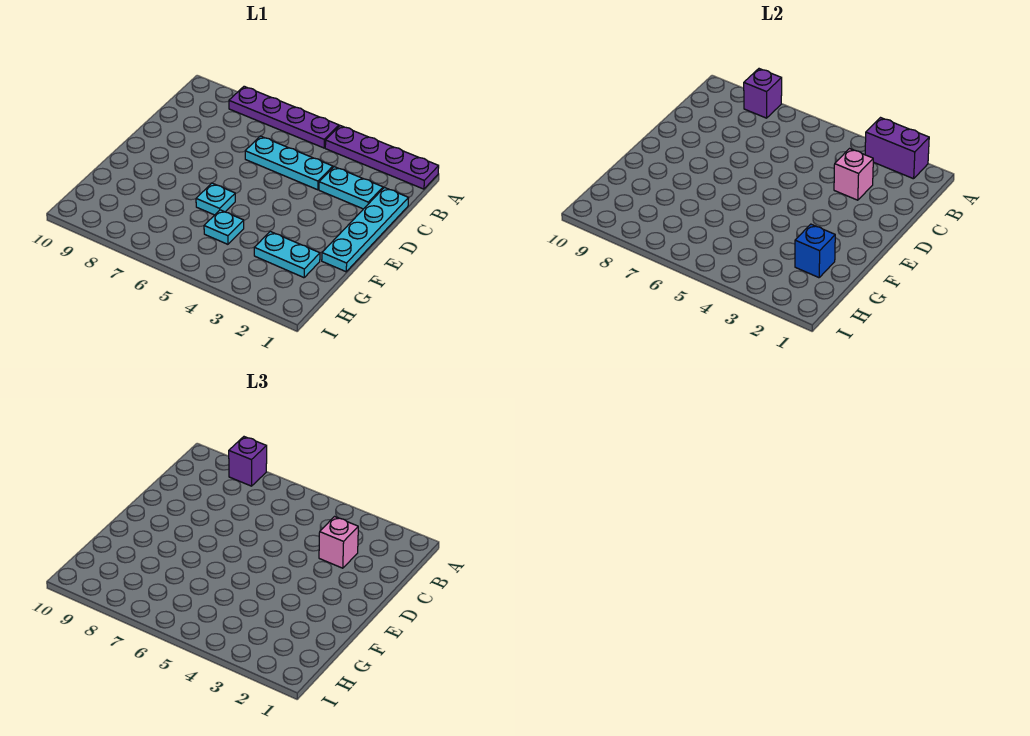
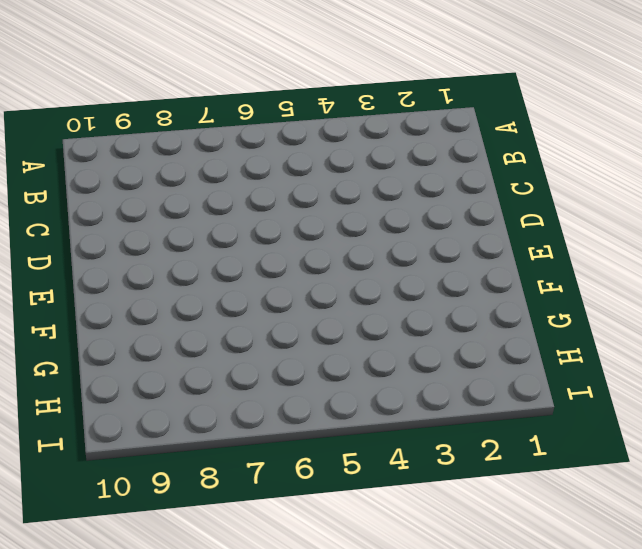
none -> purple 1x4 plate [325,126,439,189]
none -> purple 1x4 plate [229,86,339,148]
none -> cyan 1x4 plate [322,188,408,272]

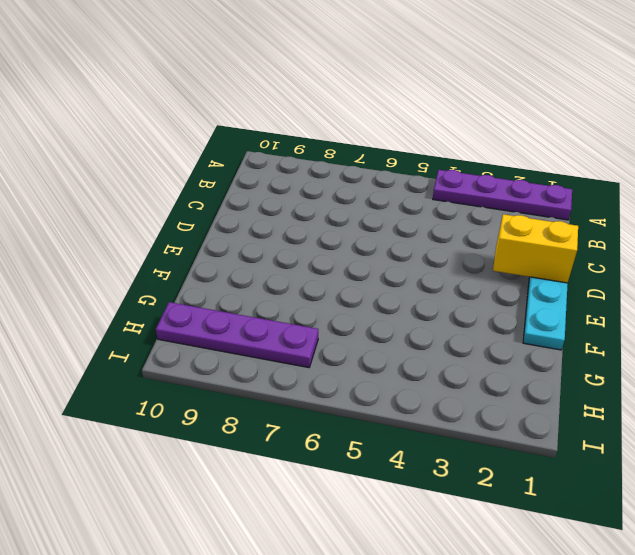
yellow 1x2 brick [493,214,578,283] -> none
purple 1x4 plate [156,302,318,368] -> purple 1x4 plate moved to [229,86,339,148]
none -> cyan 1x2 plate [319,167,383,209]
none -> cyan 1x3 plate [245,136,333,190]
none -> cyan 1x1 plate [196,183,235,215]

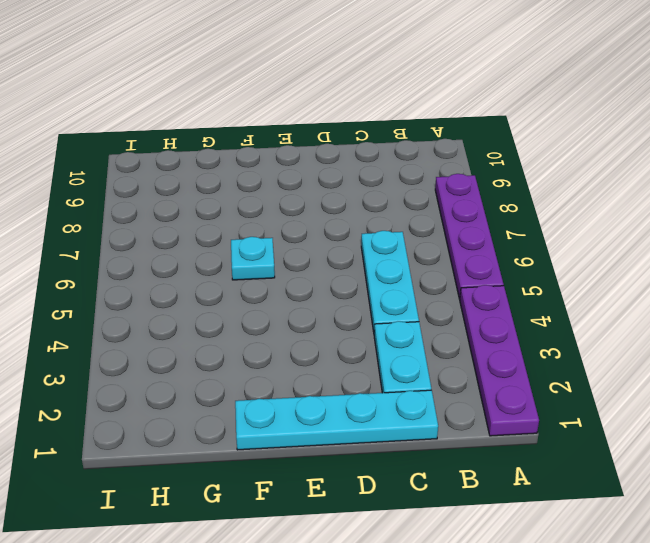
none -> cyan 1x2 plate [254,232,320,278]
none -> cyan 1x1 plate [204,210,244,244]
none -> purple 1x2 brick [865,118,929,179]

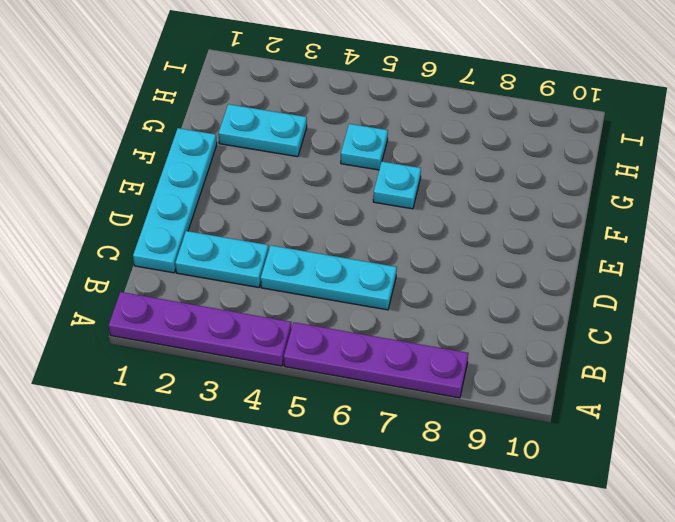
none -> purple 1x2 brick [865,118,929,179]
none -> purple 1x1 brick [744,69,782,118]
none -> pink 1x1 brick [834,149,873,200]

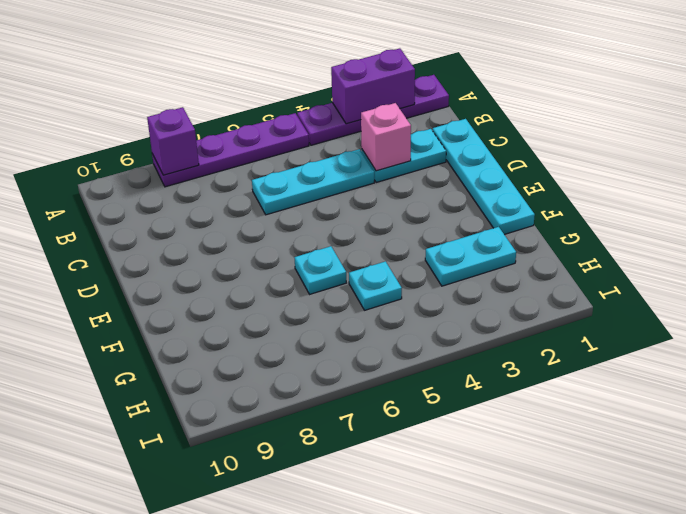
none -> blue 1x1 brick [795,224,835,278]
none -> purple 1x1 brick [229,437,267,486]
none -> pink 1x1 brick [319,517,358,568]

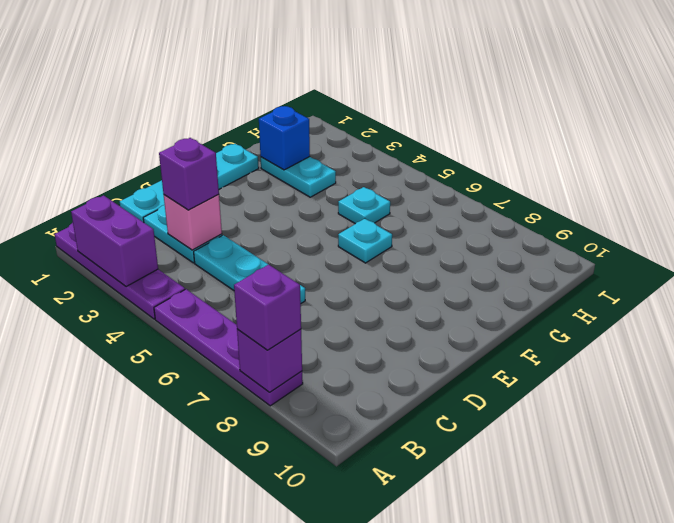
purple 1x1 brick [159,138,219,210] -> pink 1x1 brick [319,517,358,568]

